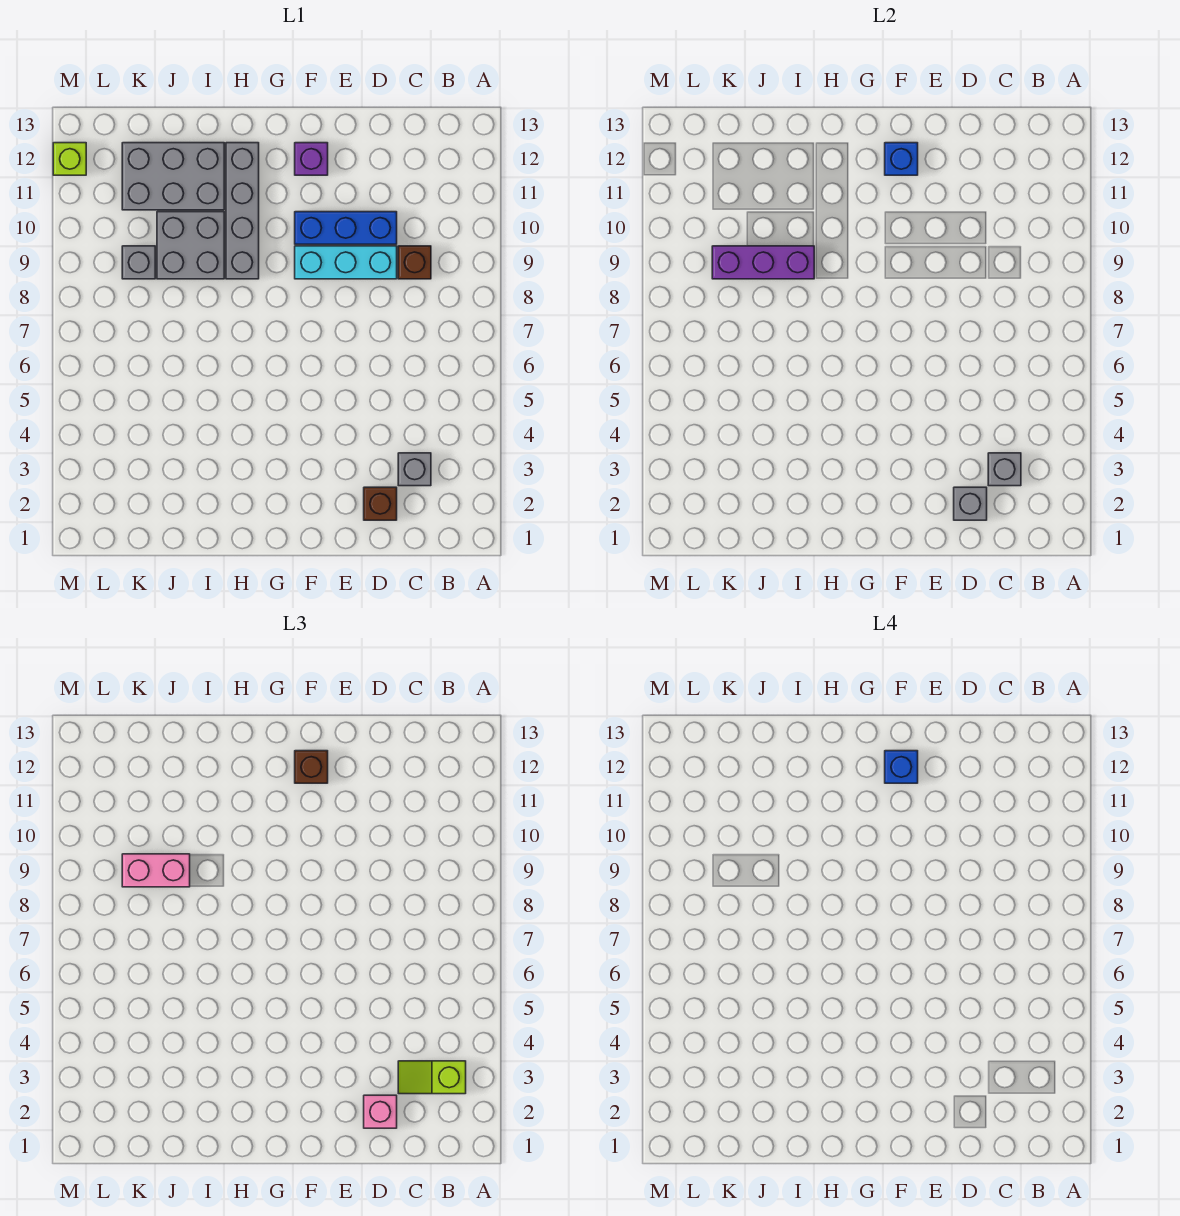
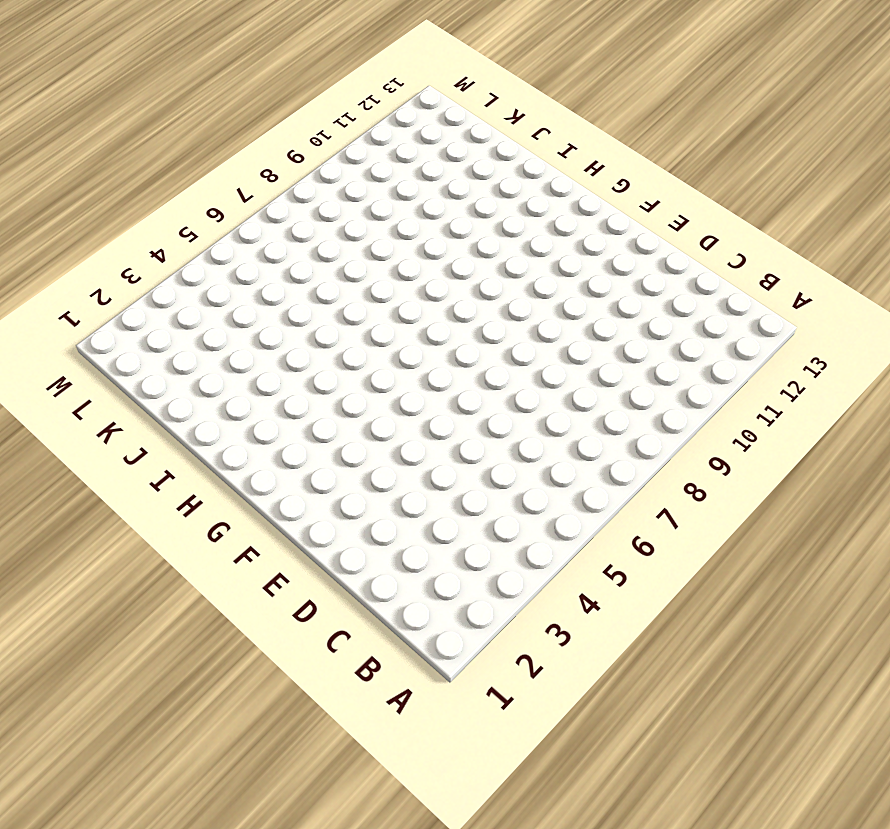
none -> grey 1x1 brick [398,453,431,486]
none -> brown 1x1 brick [398,246,431,279]
none -> brown 1x1 brick [364,487,397,520]

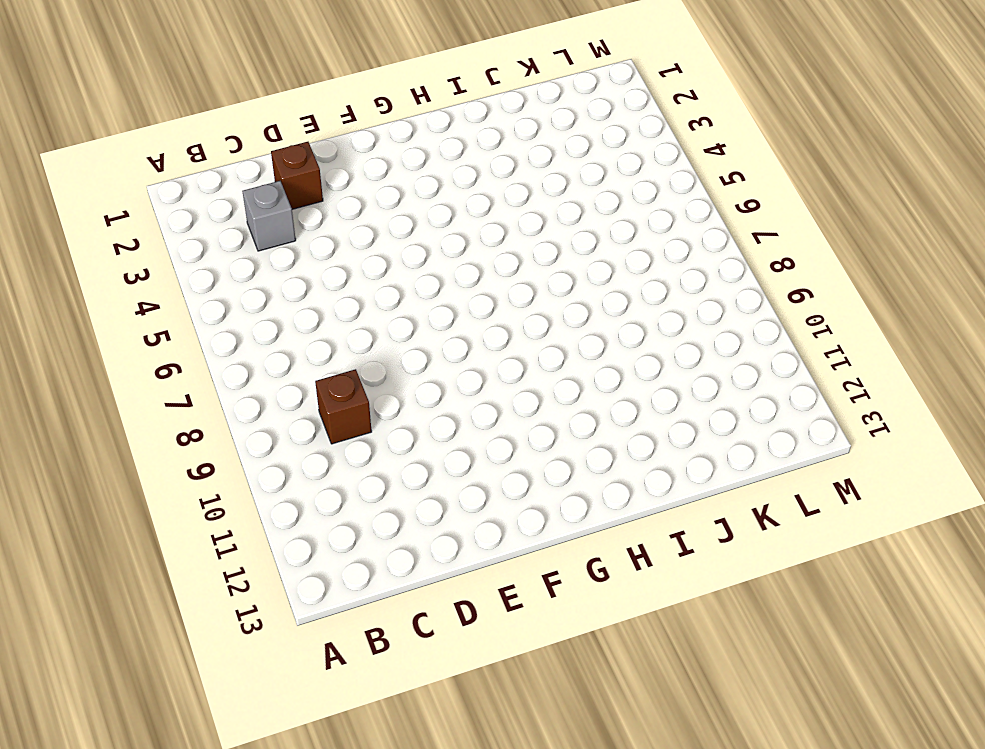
none -> cyan 1x3 brick [295,246,397,279]
none -> blue 1x3 brick [295,212,397,244]
none -> purple 1x1 brick [295,143,328,175]

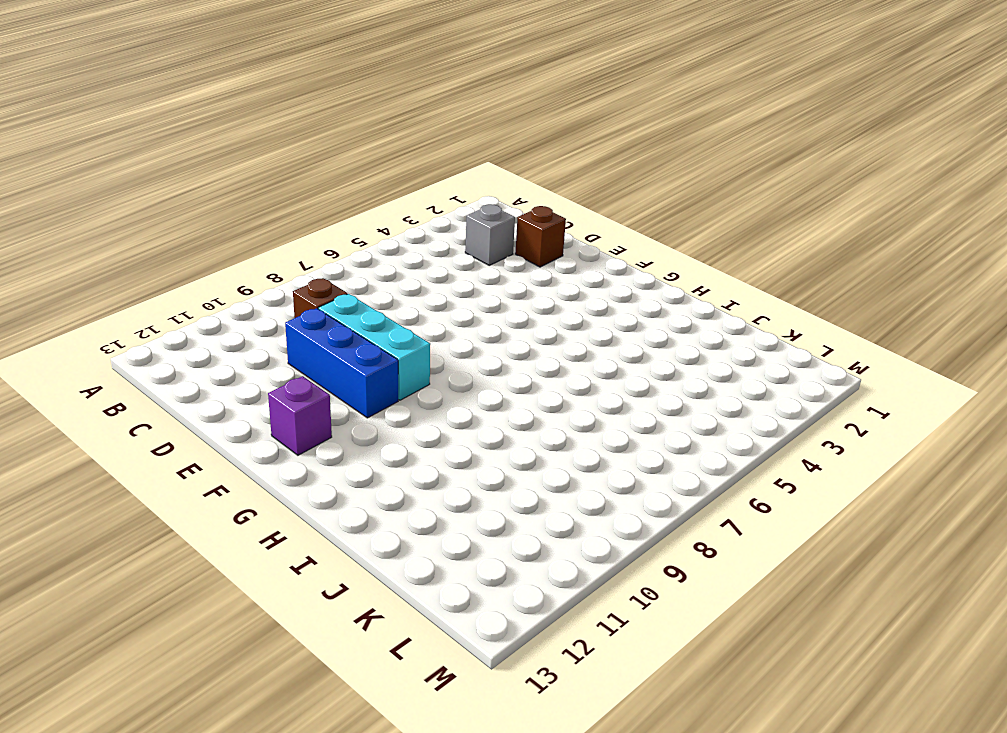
none -> grey 1x4 brick [226,143,259,279]
none -> grey 2x2 brick [157,212,224,279]
none -> grey 2x3 brick [122,143,224,210]

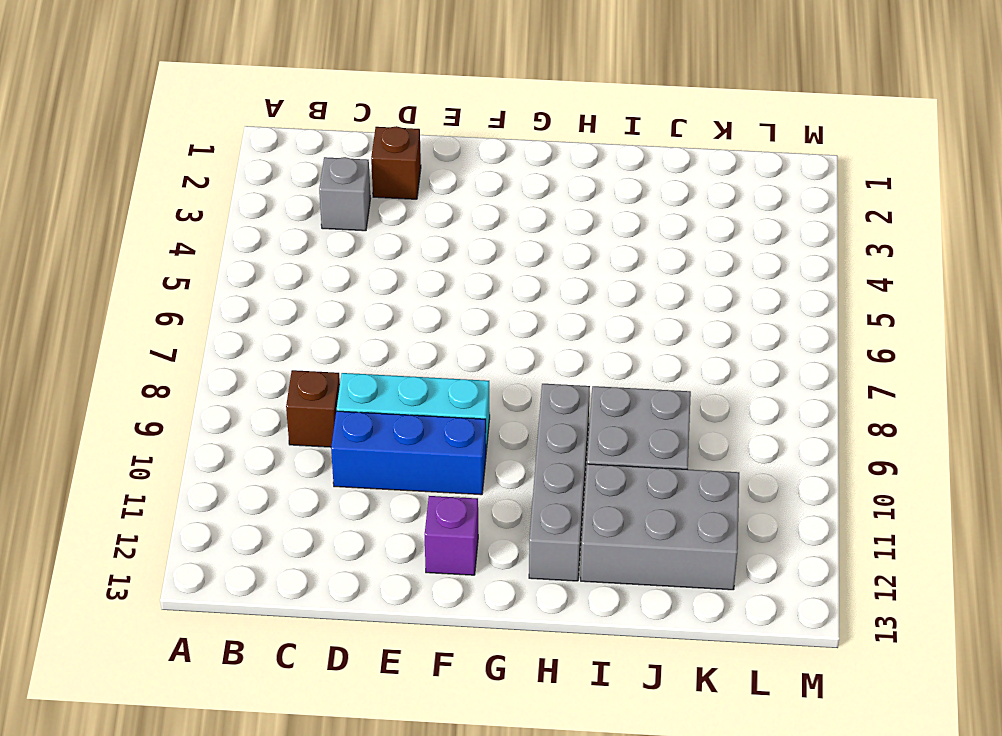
none -> grey 1x1 brick [122,246,155,279]
none -> lime 1x1 brick [53,143,86,175]
none -> grey 1x1 brick [988,453,1021,486]

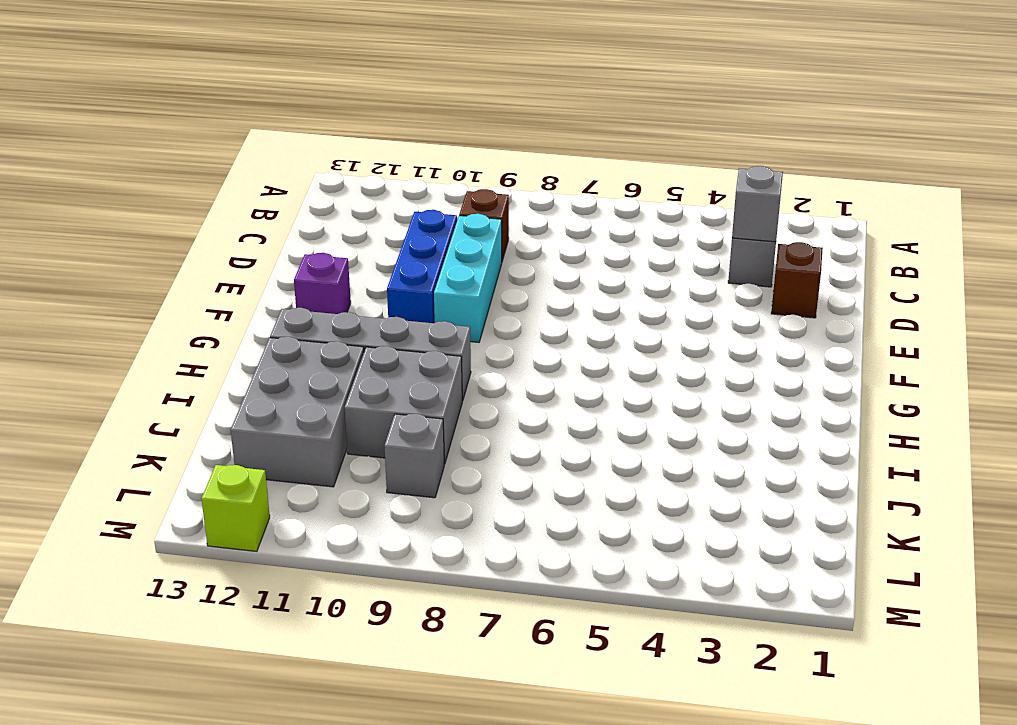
none -> grey 1x1 brick [954,487,987,520]
none -> blue 1x1 brick [885,143,918,175]
none -> purple 1x3 brick [712,246,814,279]

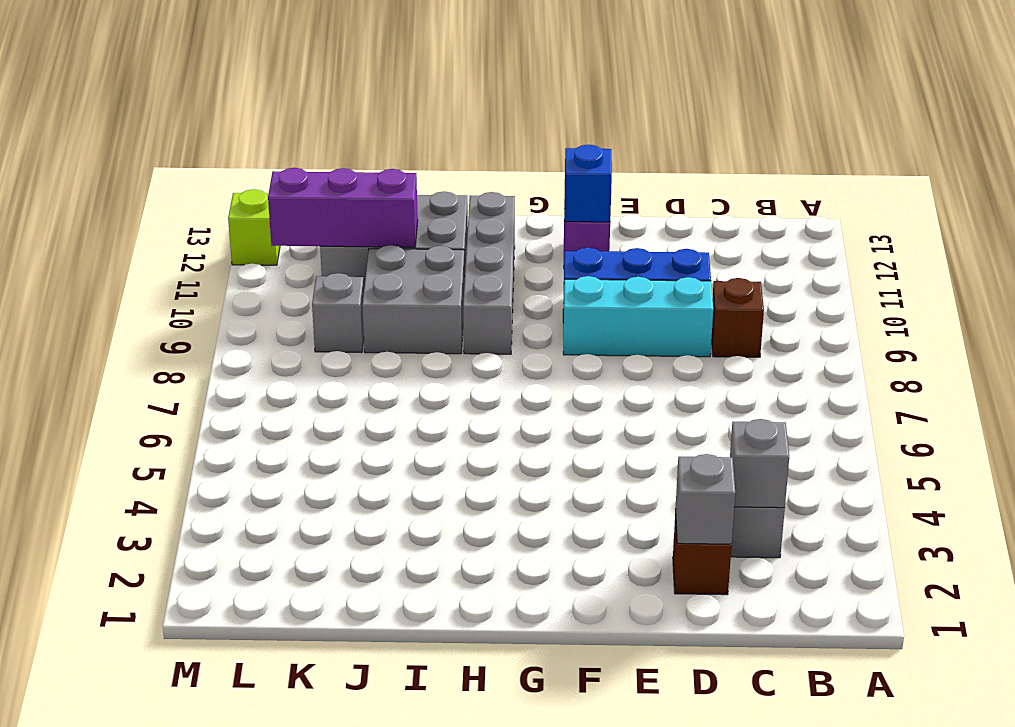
purple 1x3 brick [268,168,418,247] -> purple 1x3 brick moved to [712,246,814,279]
none -> lime 1x2 slope [398,1061,466,1094]
none -> pink 1x1 brick [364,1095,397,1128]
none -> brown 1x1 brick [295,751,328,783]

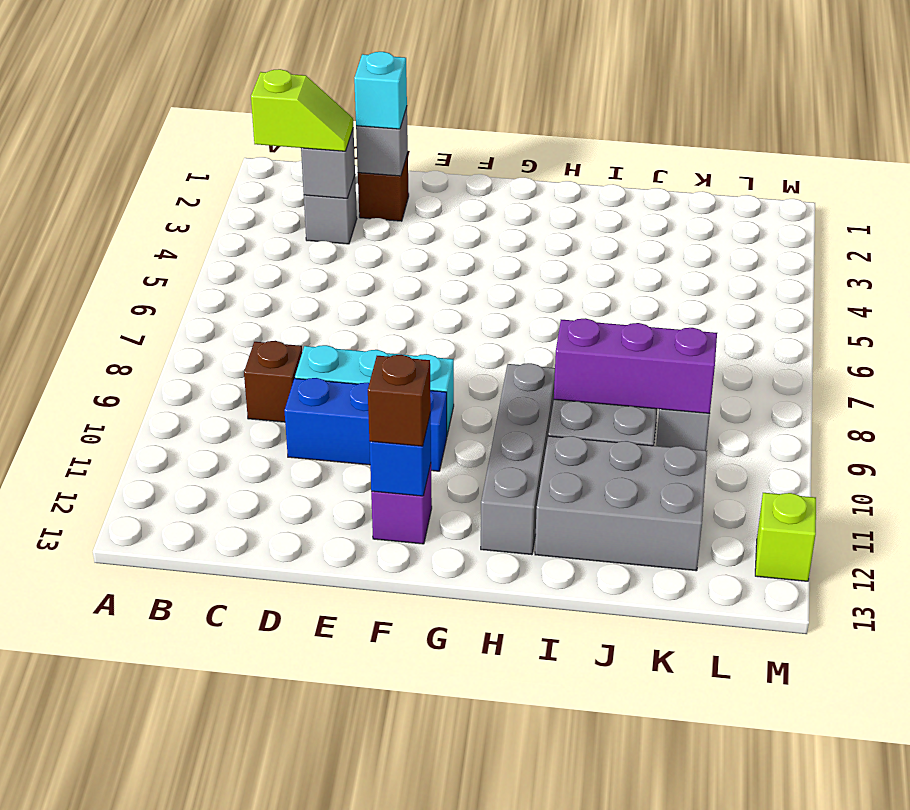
cyan 1x1 brick [354,52,407,129] -> pink 1x1 brick [364,1095,397,1128]
none -> pink 1x2 brick [122,854,190,887]
none -> blue 1x1 brick [885,751,918,783]

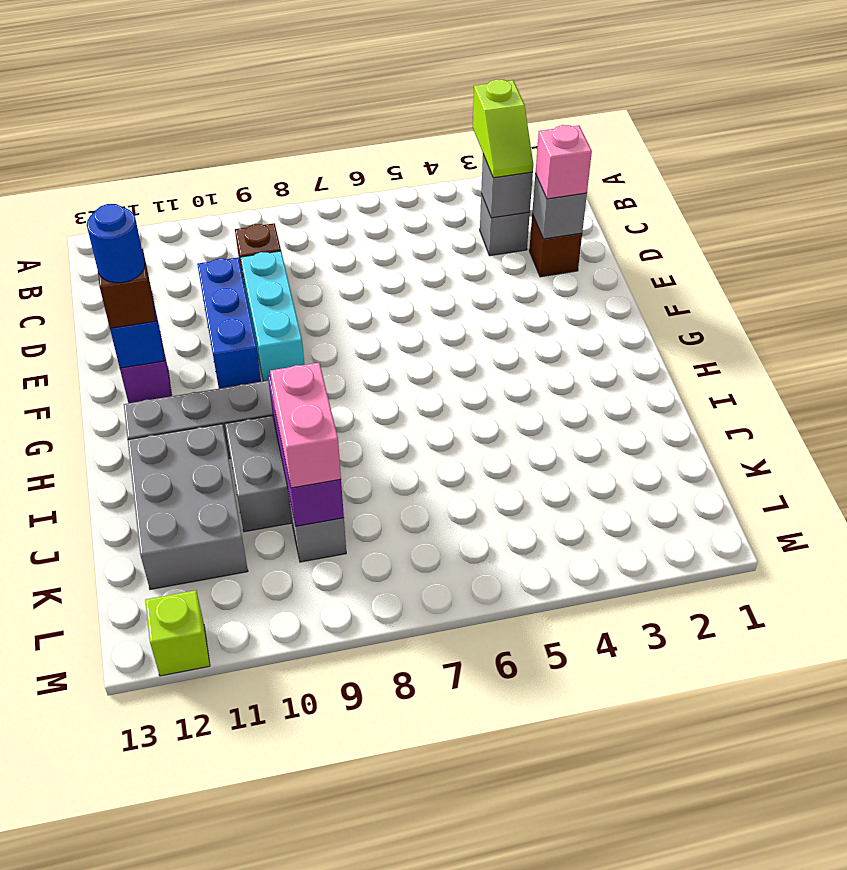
blue 1x1 round brick [87,204,145,283] -> blue 1x1 brick [885,751,918,783]

